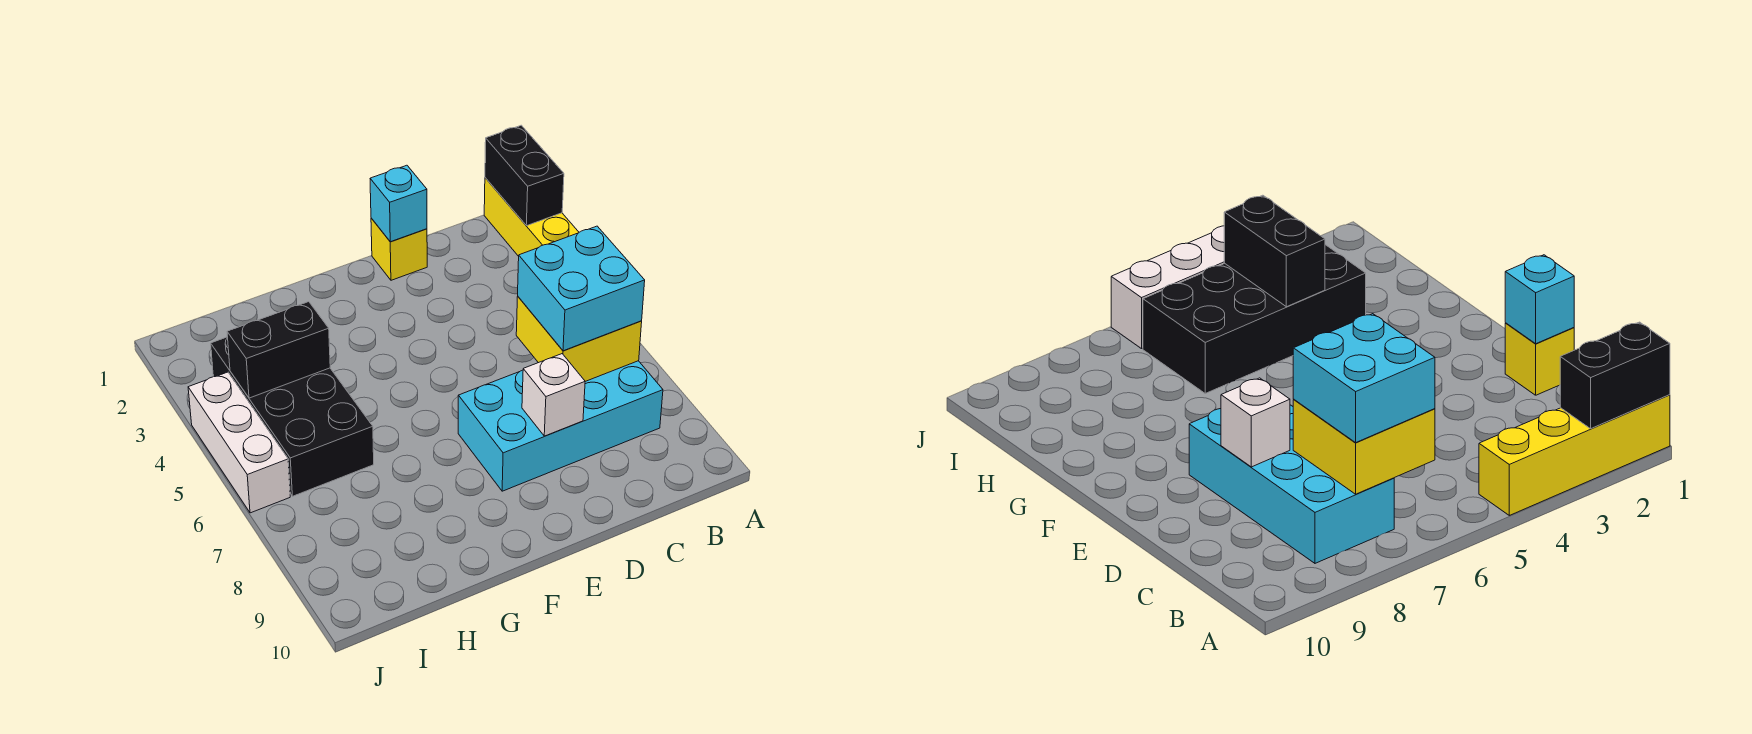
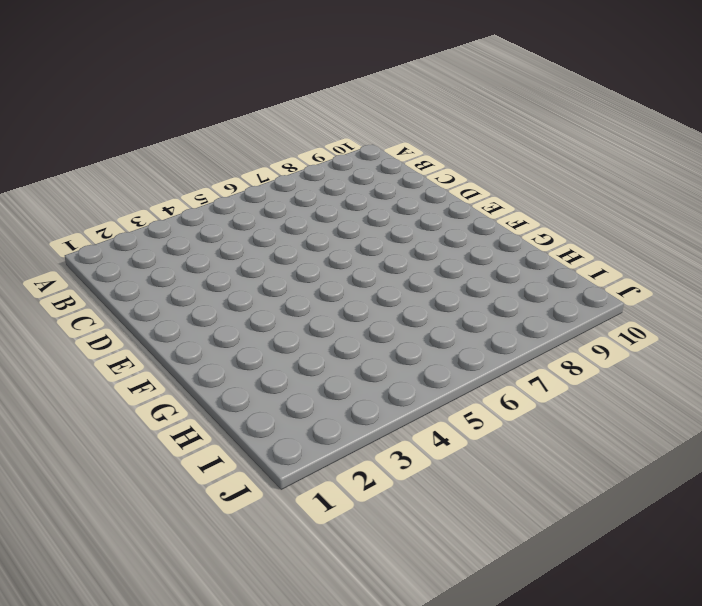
none -> yellow 1x4 brick [484,178,579,256]
none -> cyan 2x4 brick [458,361,663,491]

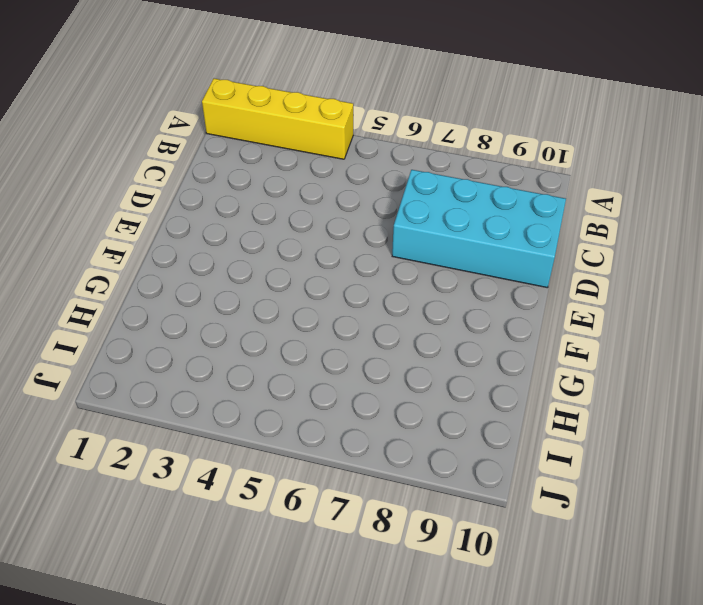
cyan 2x4 brick [392,170,566,288] -> cyan 2x4 brick turned to [458,361,663,491]
none -> yellow 1x1 brick [371,218,427,280]
none -> black 2x4 brick [211,337,374,496]

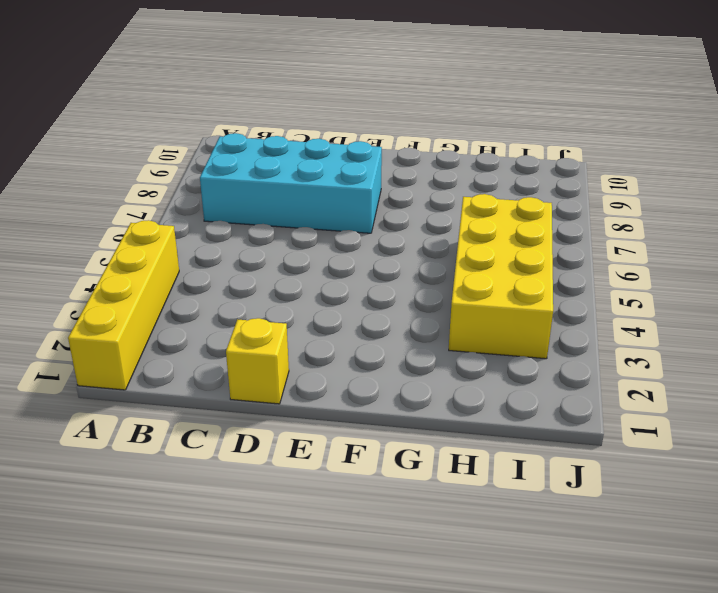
yellow 2x4 brick [449,194,553,359] -> black 2x4 brick [211,337,374,496]
none -> white 1x3 brick [188,372,290,513]
none -> black 1x2 brick [485,125,564,226]

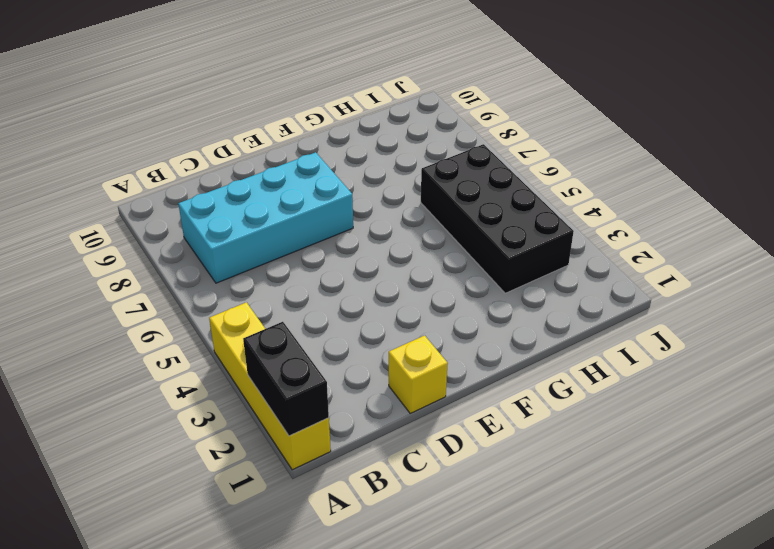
none -> white 1x3 brick [188,372,290,513]
none -> yellow 2x2 brick [516,296,642,381]

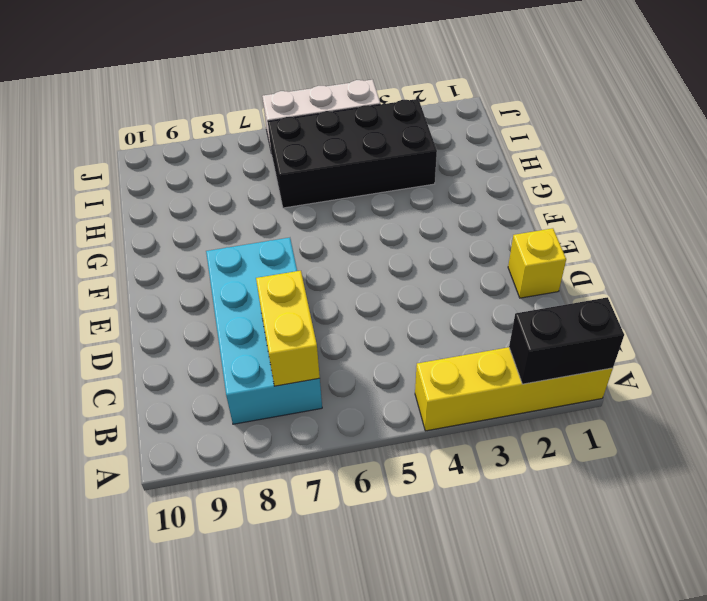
yellow 1x2 brick [256,271,320,386] -> yellow 2x2 brick [516,296,642,381]
none -> cyan 1x1 brick [370,165,427,242]
none -> white 1x1 brick [522,354,585,436]

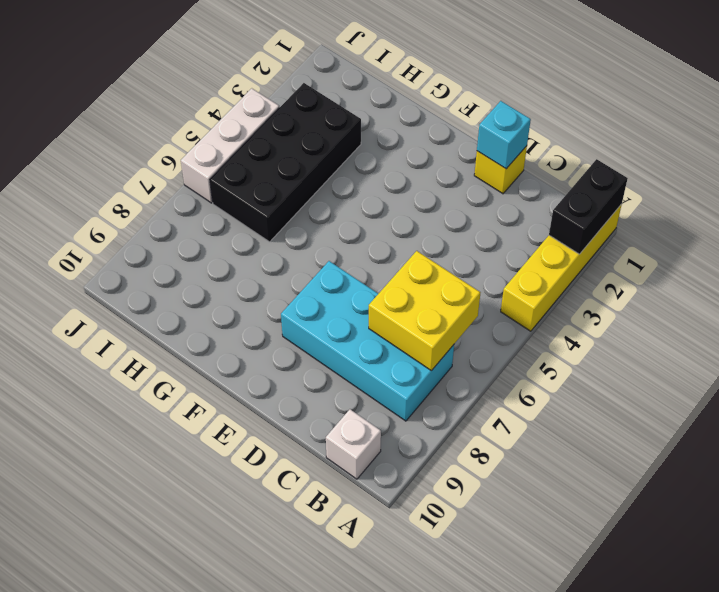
white 1x1 brick [326,409,381,479] -> white 1x1 brick moved to [522,354,585,436]
none -> black 1x2 brick [227,302,330,398]
none -> cyan 2x2 brick [518,226,645,351]

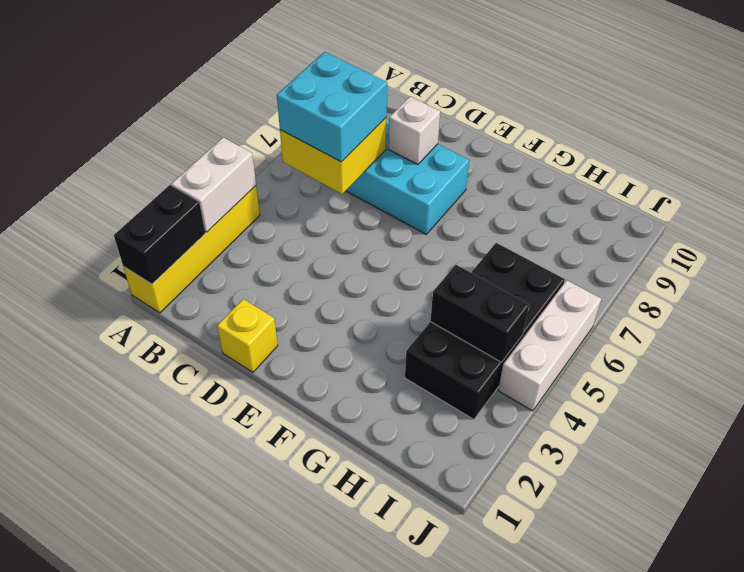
white 1x2 brick [171,137,256,232] -> none
none -> cyan 1x1 brick [370,165,427,242]

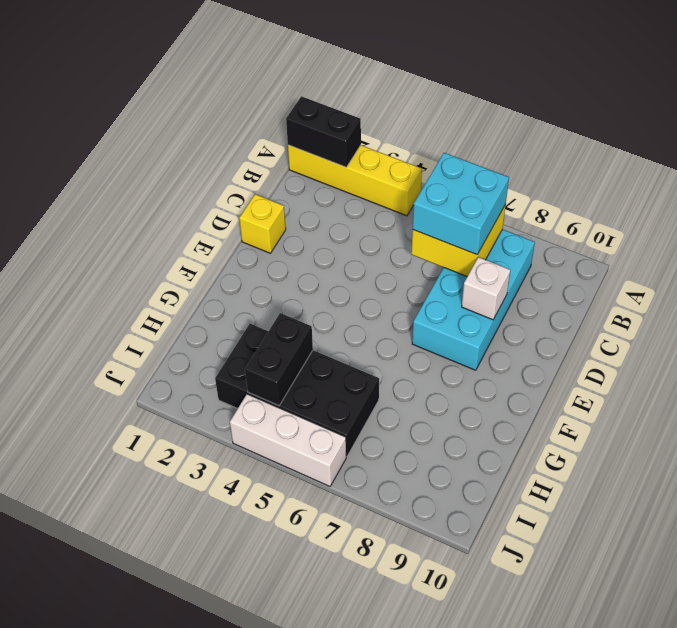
none -> cyan 1x1 brick [370,165,427,242]

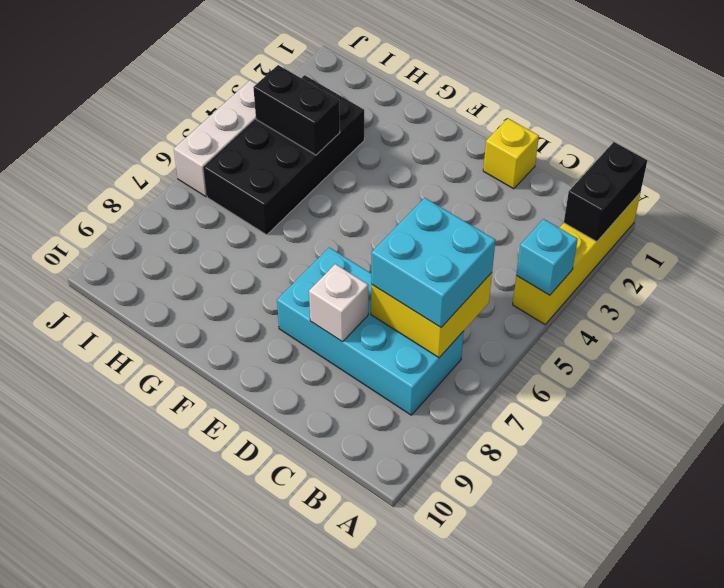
cyan 1x1 brick [516,219,578,295] -> cyan 1x1 brick moved to [370,165,427,242]

